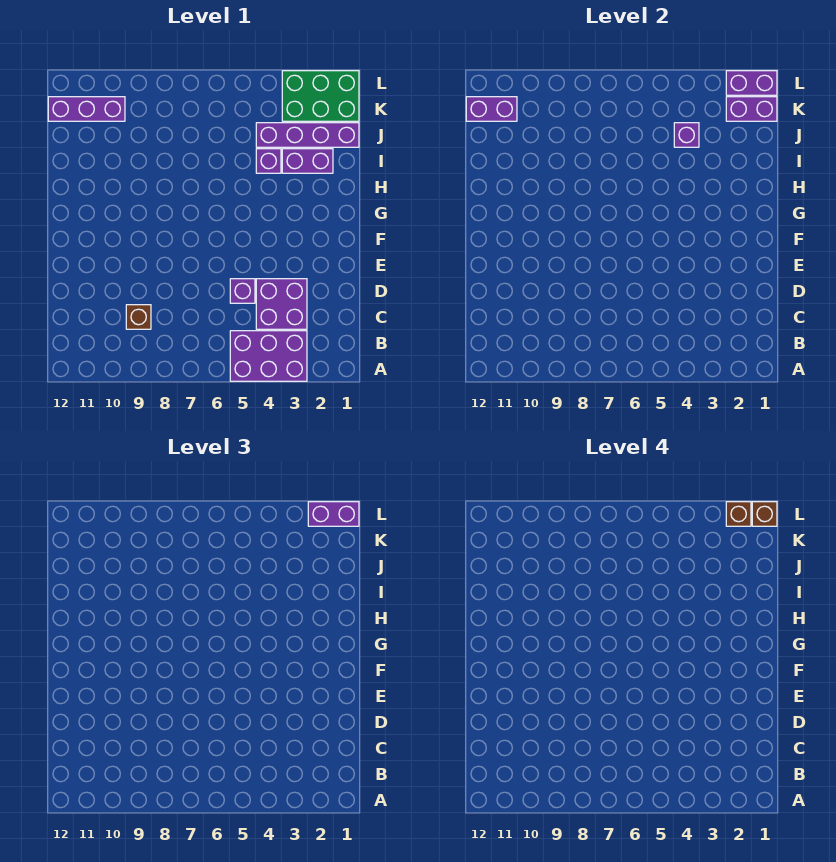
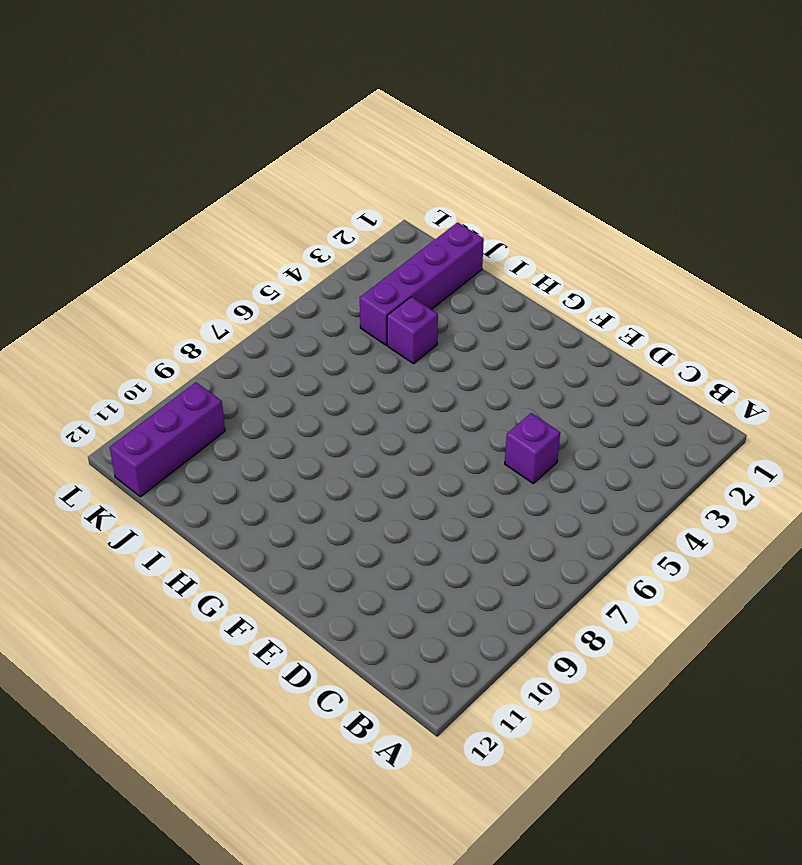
none -> purple 2x3 brick [230,331,307,381]
none -> purple 2x2 brick [256,279,307,329]
none -> brown 1x1 brick [126,305,151,329]

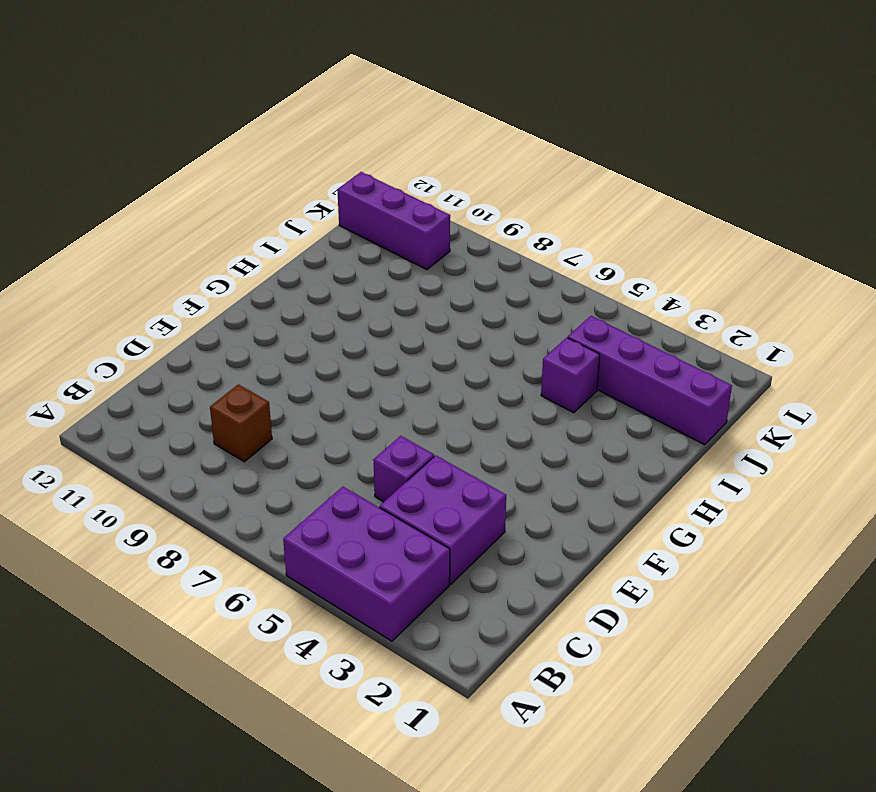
none -> purple 1x2 brick [282,149,333,173]
none -> green 2x3 brick [282,71,359,121]
none -> purple 1x1 brick [674,123,699,147]

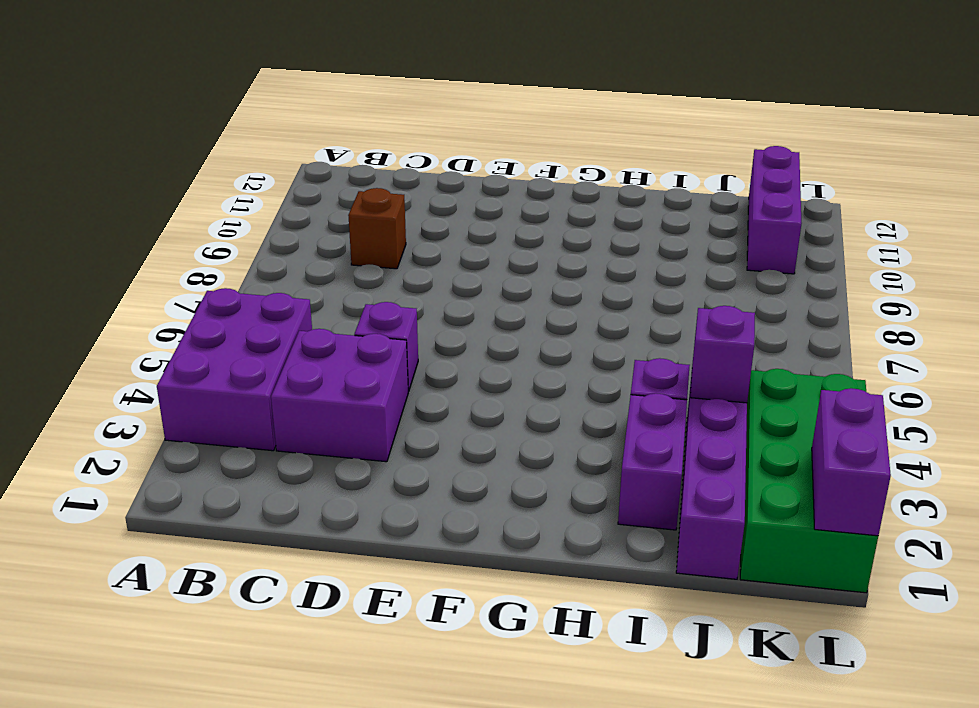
green 2x4 brick [740,369,878,593] -> green 2x3 brick [282,71,359,121]
none -> purple 1x2 brick [726,97,777,121]
none -> purple 1x2 brick [466,97,517,121]
none -> purple 1x2 brick [308,502,359,526]

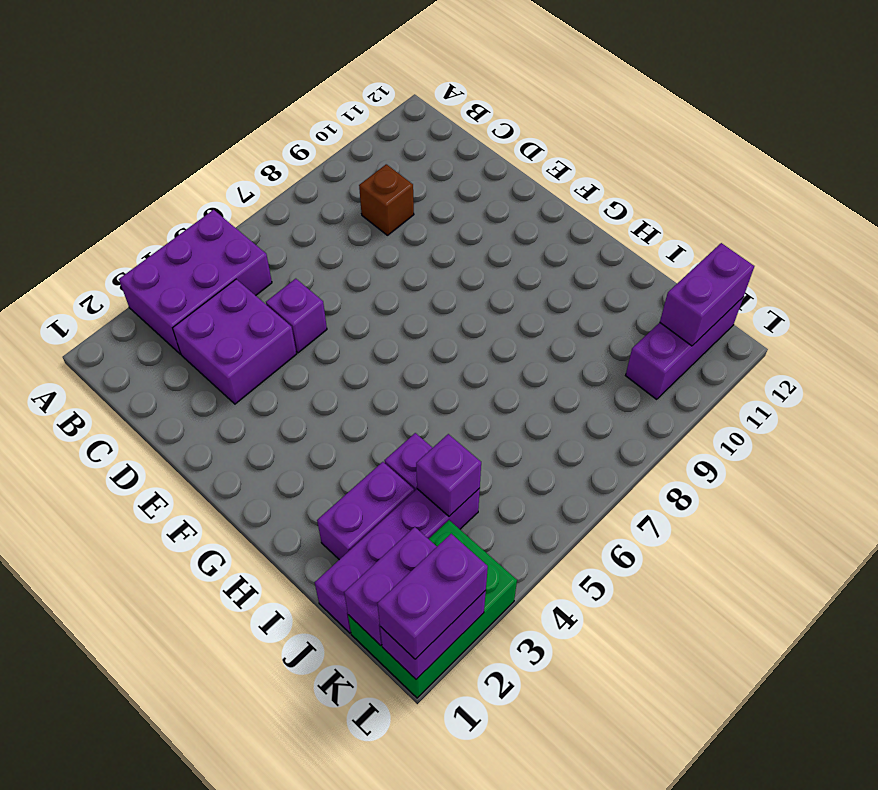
none -> brown 1x1 brick [752,502,777,526]
none -> brown 1x1 brick [726,502,751,526]

